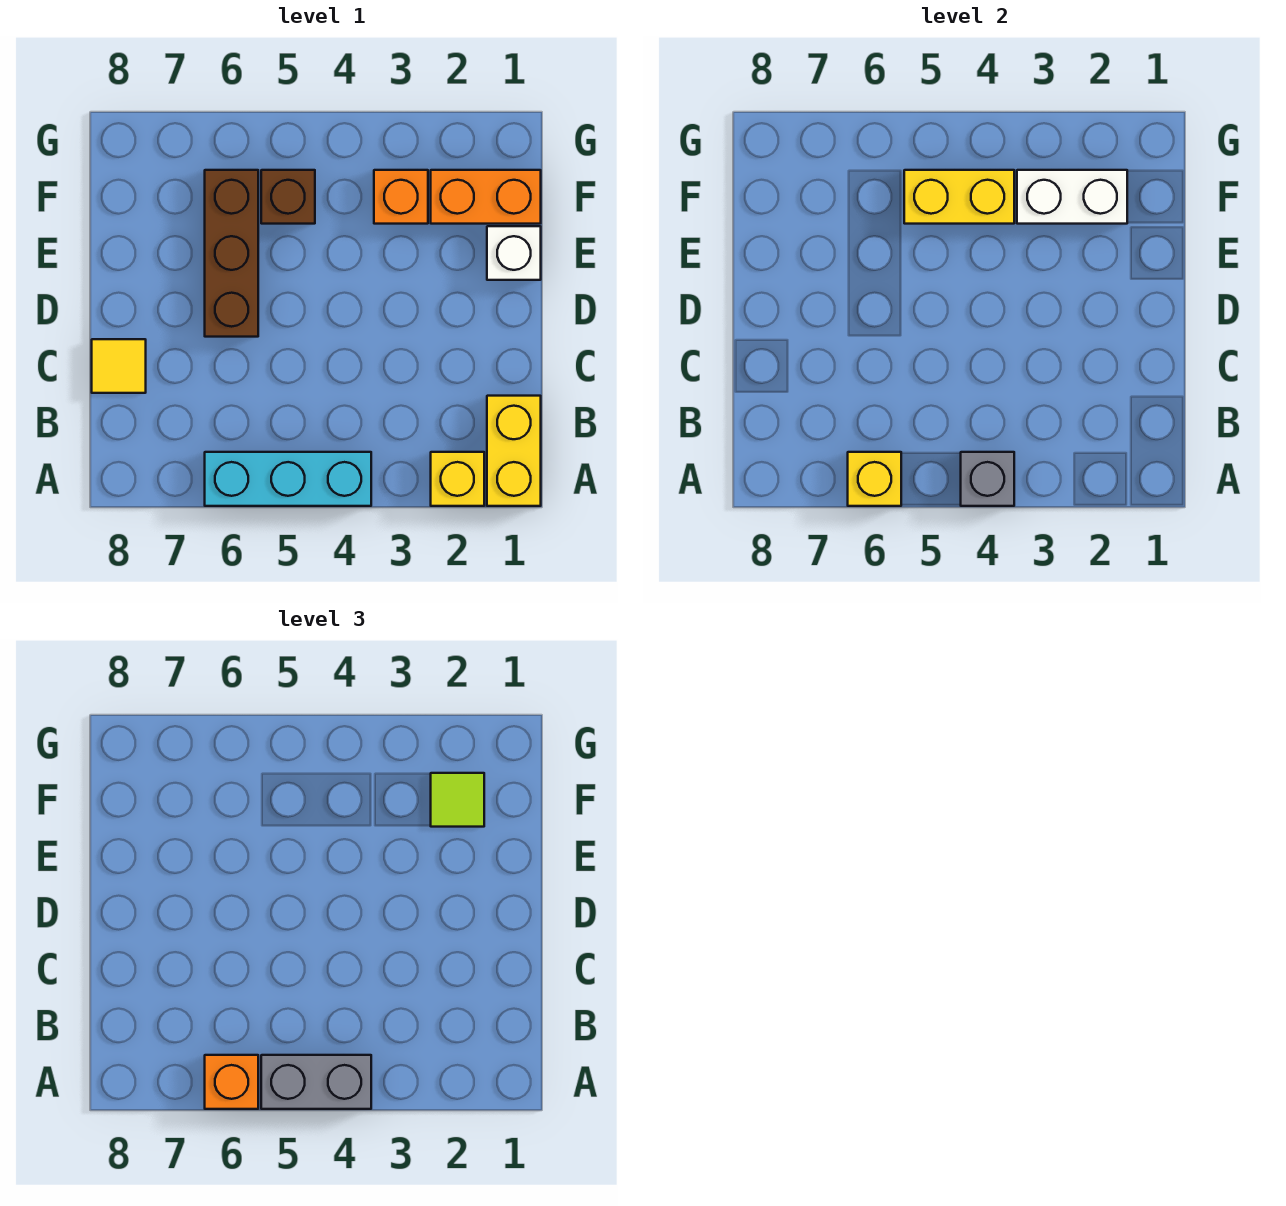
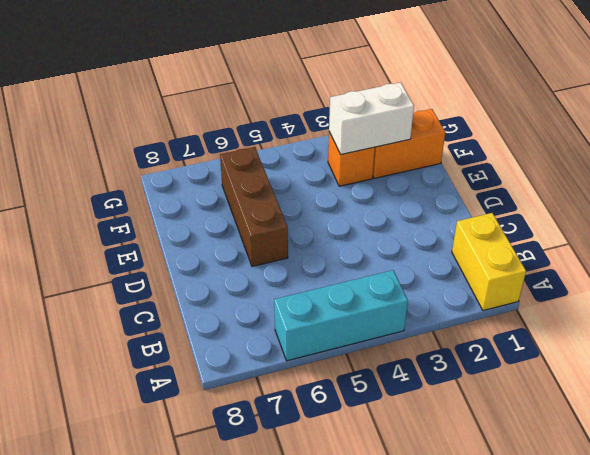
none -> yellow 1x1 brick [431,452,484,506]
none -> yellow 1x1 tile [92,339,146,393]
none -> white 1x1 brick [487,226,541,280]

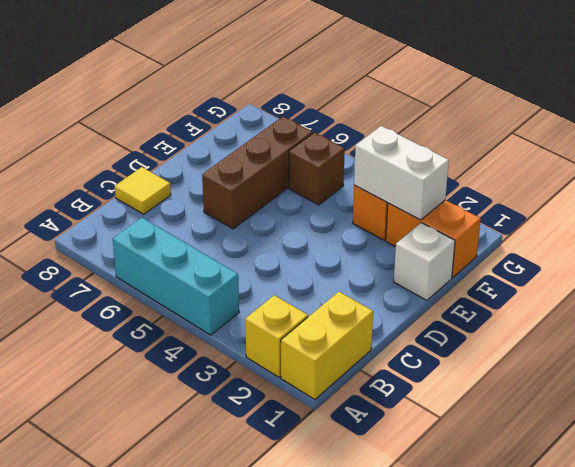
none -> grey 1x1 brick [961,452,1014,506]
none -> yellow 1x1 brick [848,452,901,506]
none -> yellow 1x2 brick [904,170,1014,224]

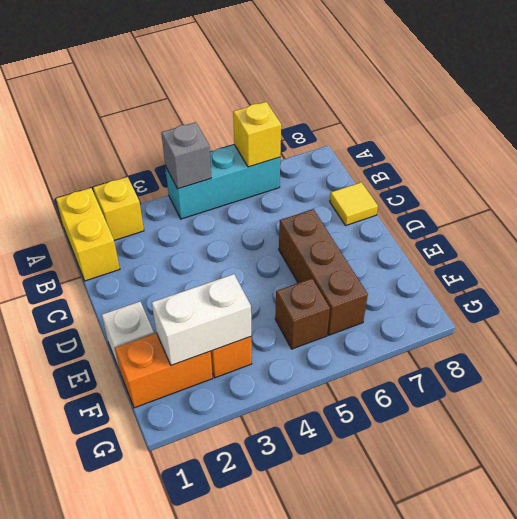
none -> yellow 1x2 brick [904,170,1014,224]
none -> grey 1x2 brick [261,1055,371,1109]
none -> orange 1x1 brick [205,1055,258,1109]

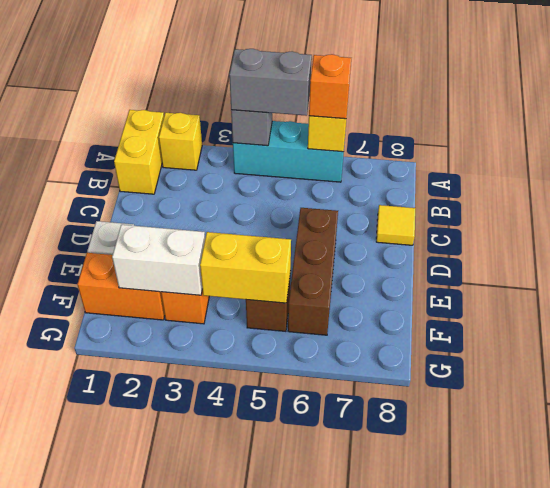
none -> lime 1x1 tile [431,773,484,827]

